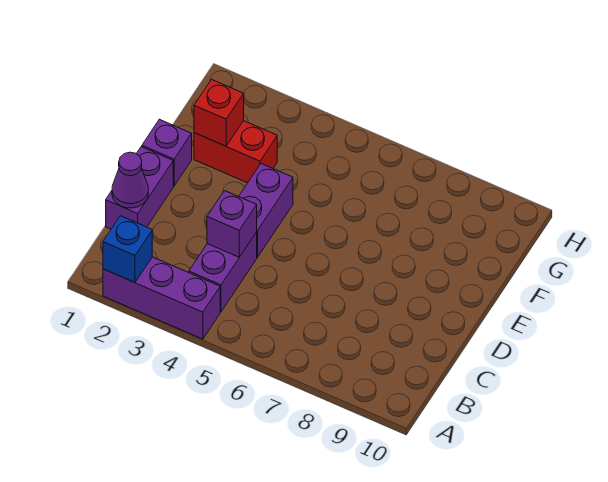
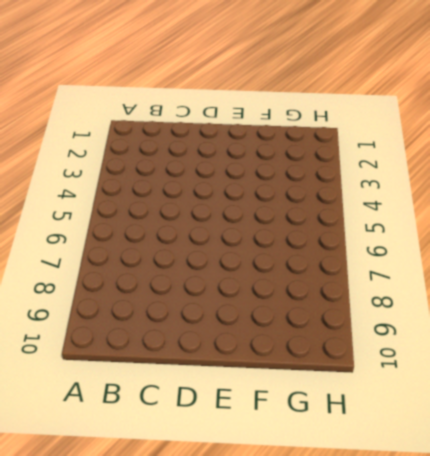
none -> purple 1x3 brick [103,257,220,339]
none -> purple 1x2 brick [189,232,257,312]

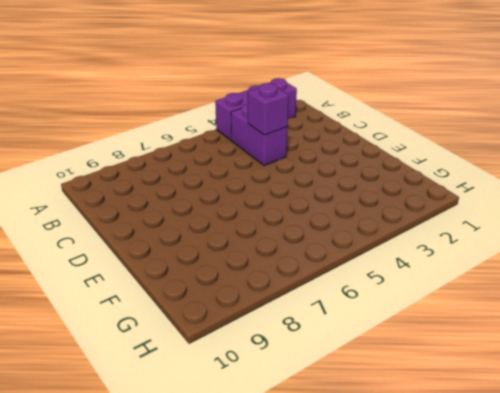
none -> purple 1x2 brick [106,147,173,229]
none -> purple 1x2 brick [239,164,293,257]

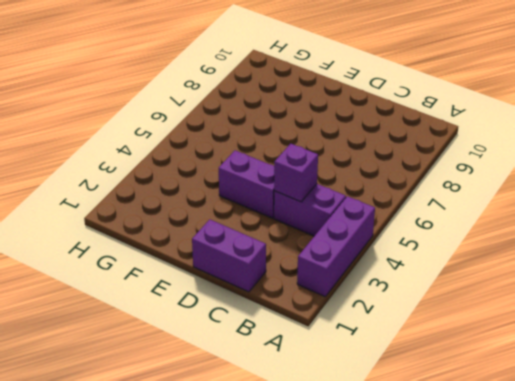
none -> purple 1x1 brick [142,119,192,186]
none -> red 1x2 brick [194,121,277,183]

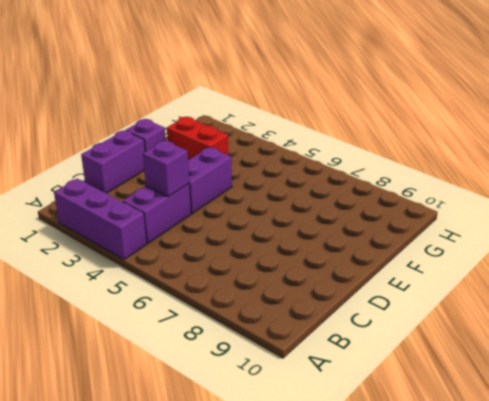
none -> blue 1x1 brick [103,216,152,283]
none -> purple 1x1 cone [112,152,148,208]

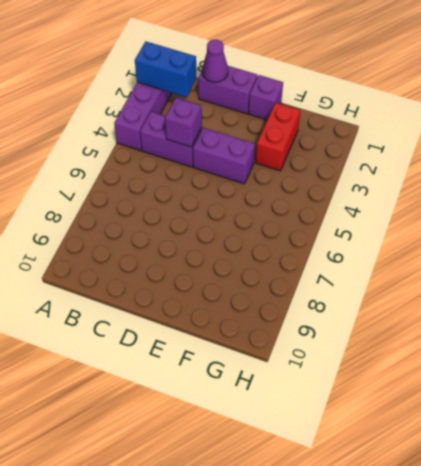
blue 1x2 brick [135,41,196,97] -> blue 1x1 brick [103,216,152,283]
none -> red 1x1 brick [194,80,244,146]

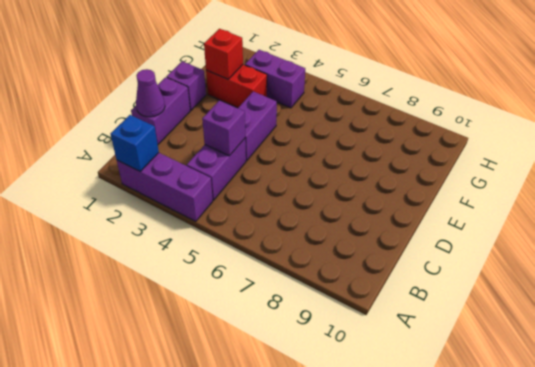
purple 1x2 brick [245,50,305,108] -> none

